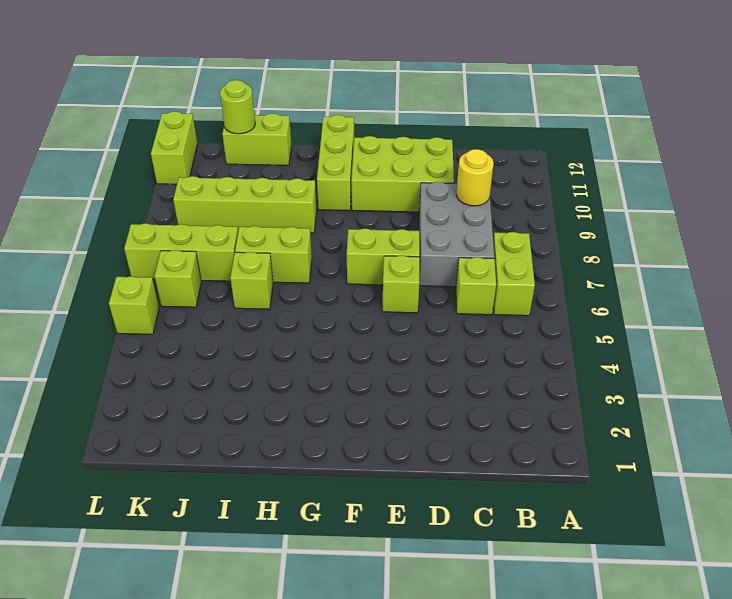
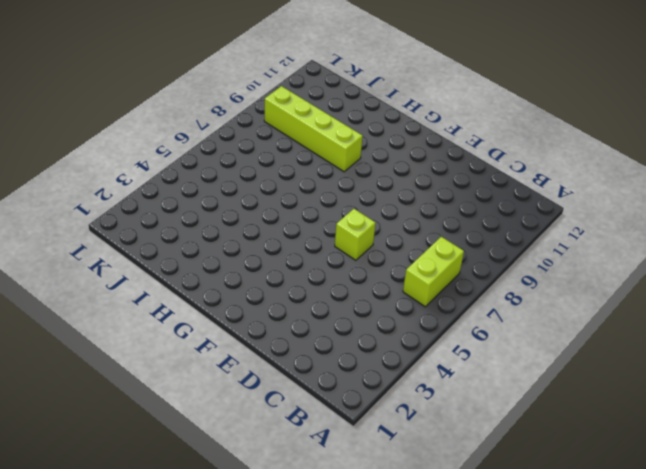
none -> lime 1x1 brick [456,257,496,315]
none -> grey 2x3 brick [419,182,494,287]
none -> lime 2x3 brick [351,136,454,212]

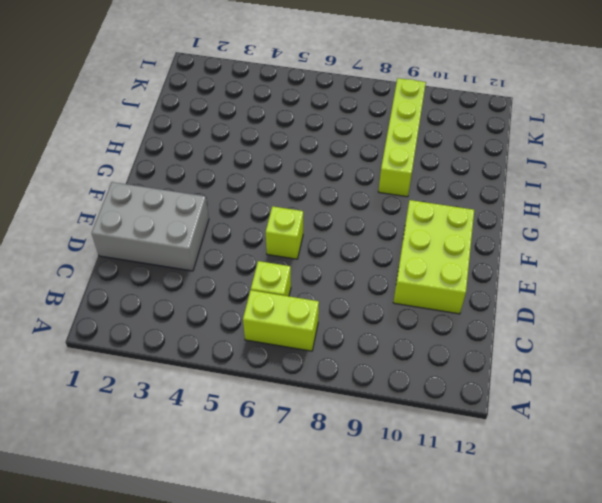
grey 2x3 brick [92,182,209,271] -> grey 2x3 brick moved to [419,182,494,287]
none -> lime 1x2 brick [347,228,419,285]
none -> lime 1x3 brick [317,115,354,211]
none -> lime 1x2 brick [235,226,312,283]

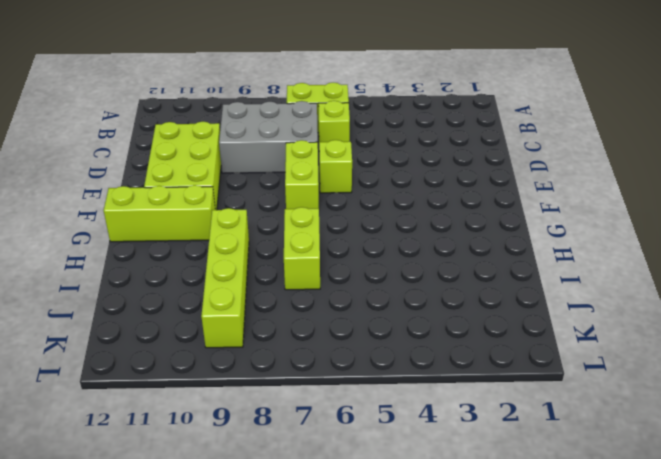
none -> lime 1x1 brick [230,252,273,309]
none -> lime 1x2 brick [222,113,291,165]
none -> lime 1x3 brick [124,223,238,281]

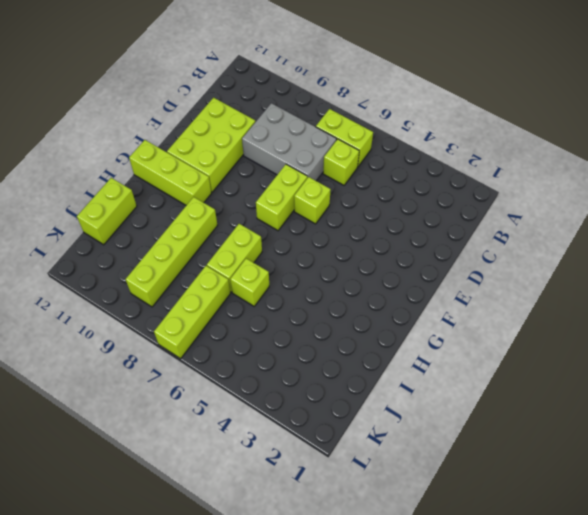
none -> lime 1x1 brick [155,250,201,307]
none -> lime 1x1 brick [109,276,159,334]
none -> lime 1x2 brick [151,111,197,184]

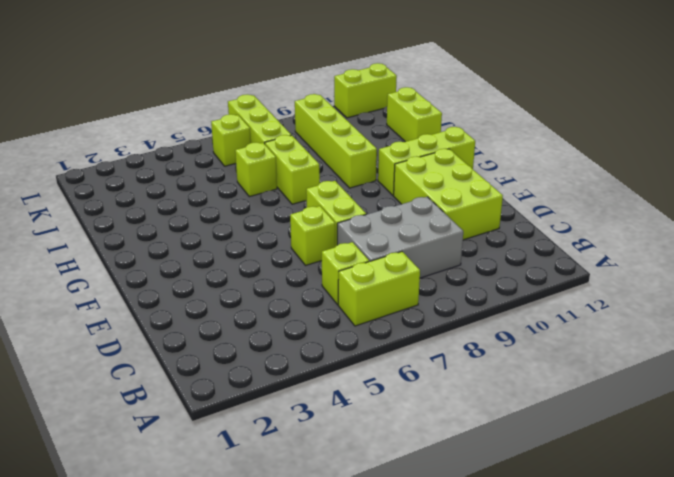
none -> lime 1x1 brick [109,276,159,334]
none -> yellow 1x1 round brick [456,149,494,206]
none -> lime 1x1 round brick [220,80,255,134]

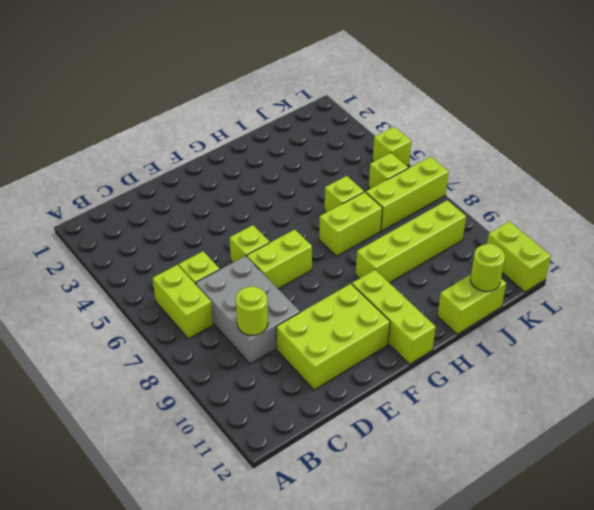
lime 1x1 round brick [236,286,268,335] -> yellow 1x1 round brick [456,149,494,206]

